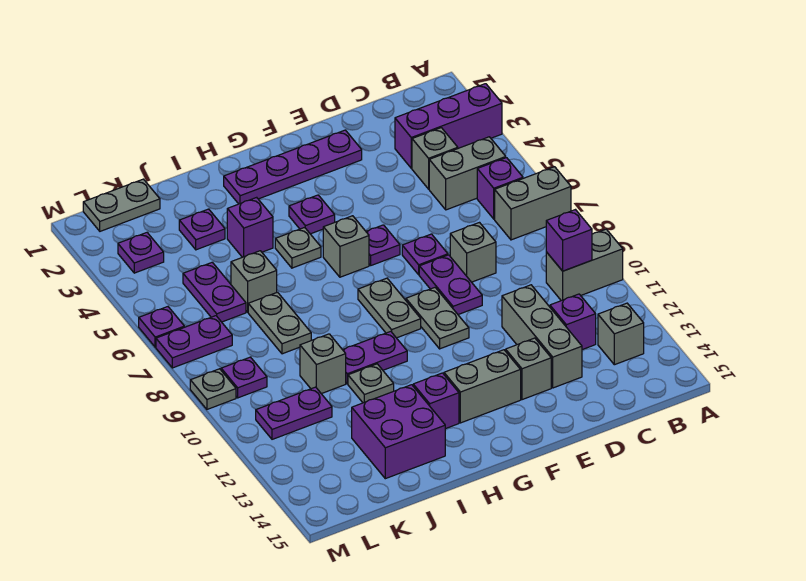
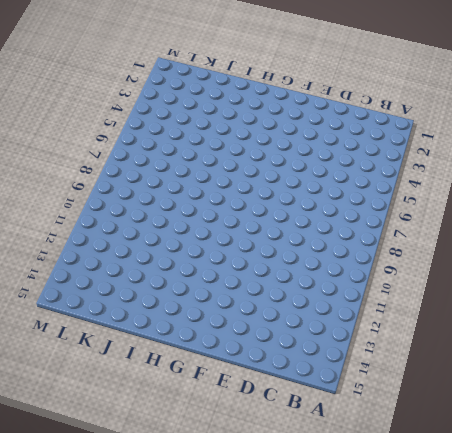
none -> purple 1x3 brick [395,84,502,168]
none -> grey 1x2 brick [495,167,571,240]
none -> grey 1x2 brick [546,229,623,301]
none -> grey 1x2 brick [429,137,506,210]

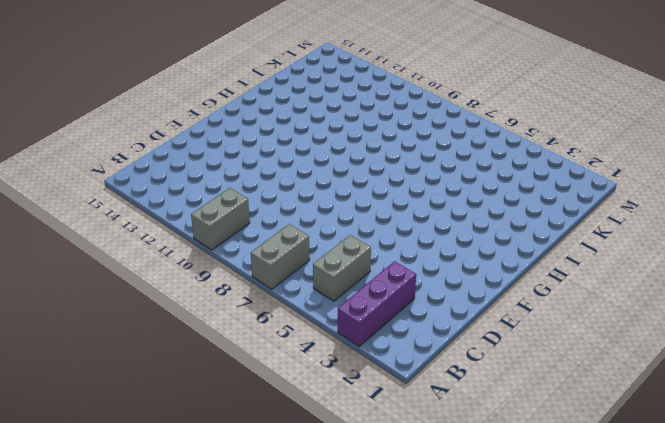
none -> purple 1x1 brick [477,158,523,219]
none -> grey 1x1 brick [598,303,644,365]
none -> grey 1x1 brick [412,128,458,189]
none -> purple 1x1 brick [550,294,596,350]

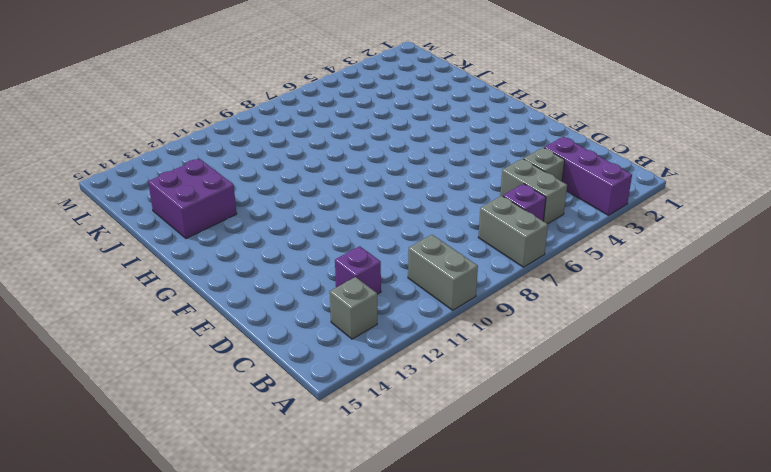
none -> grey 1x1 brick [450,223,496,282]
none -> grey 1x3 brick [502,285,582,388]
none -> purple 1x4 plate [224,130,362,204]
none -> purple 1x1 plate [402,234,448,275]

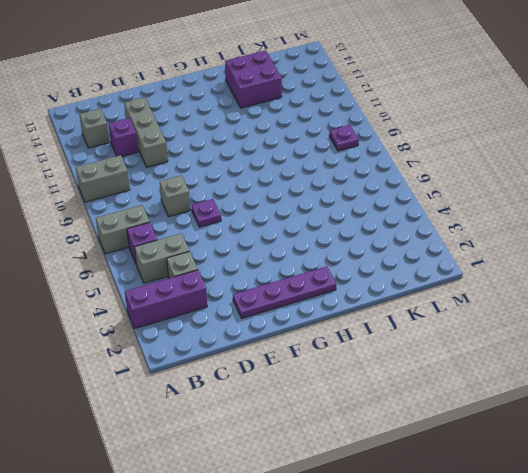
none -> purple 1x2 plate [419,255,482,315]
none -> grey 1x1 brick [506,338,551,400]
none -> purple 1x1 plate [366,225,400,265]
none -> grey 1x2 plate [406,288,469,349]

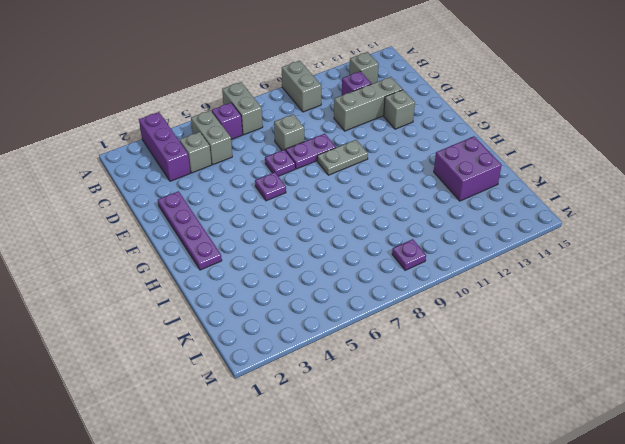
none -> grey 1x2 brick [444,350,521,423]
none -> purple 1x1 plate [289,195,335,234]
none -> grey 1x1 brick [323,216,369,277]
none -> grey 1x2 plate [358,278,421,338]

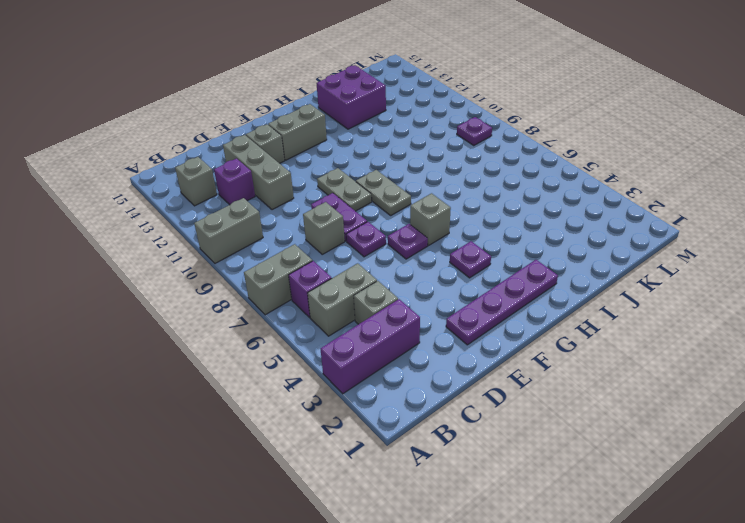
none -> grey 1x1 plate [275,227,321,268]
none -> purple 1x2 plate [343,331,407,384]
none -> purple 1x1 brick [413,373,459,429]
none -> purple 1x1 brick [227,197,273,257]

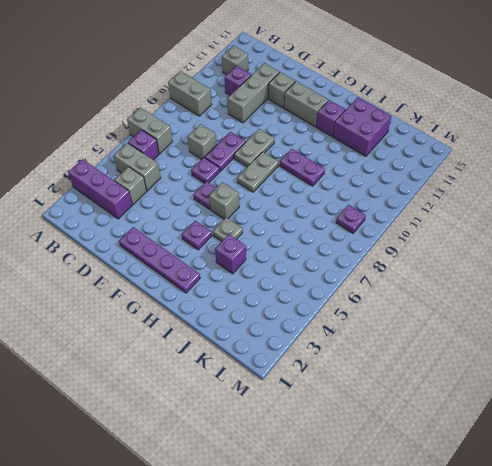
none -> grey 1x1 plate [348,364,394,403]
none -> purple 1x1 plate [179,209,225,250]
none -> grey 1x1 brick [231,251,277,312]
none -> grey 1x2 plate [248,292,311,354]

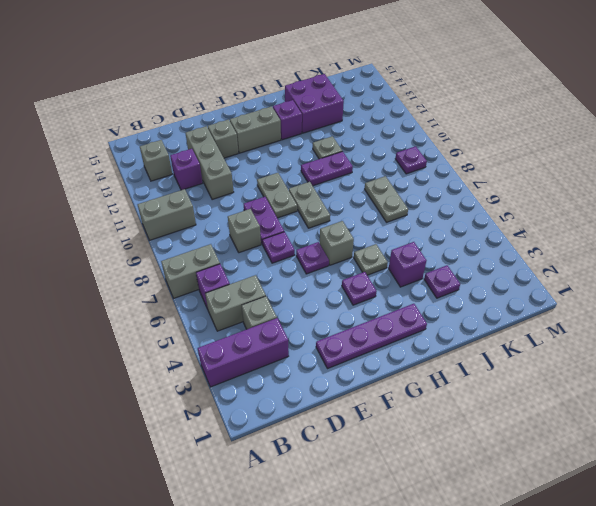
none -> grey 1x1 brick [231,251,277,312]
none -> grey 1x1 brick [300,334,346,394]
none -> grey 1x2 plate [83,179,160,231]
none -> purple 1x2 plate [183,262,246,322]

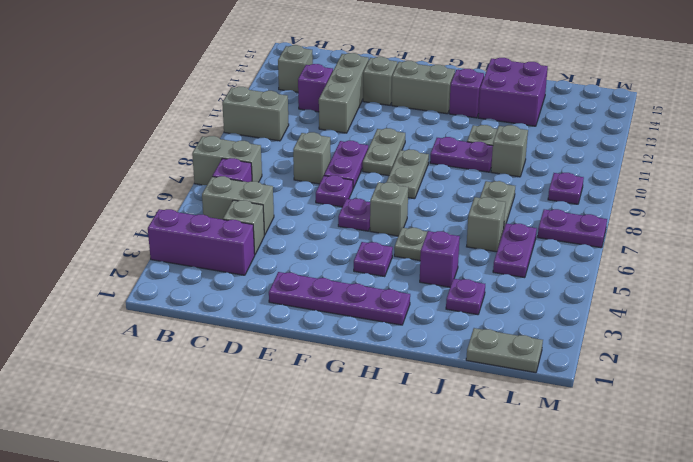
none -> purple 1x2 plate [256,387,332,439]
none -> purple 1x1 plate [118,233,164,273]
none -> purple 1x1 plate [139,307,184,347]
none -> grey 1x1 plate [190,369,236,409]

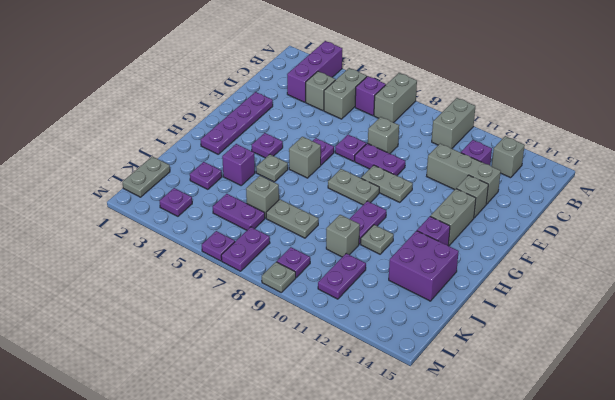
none -> purple 1x1 brick [546,210,592,271]

